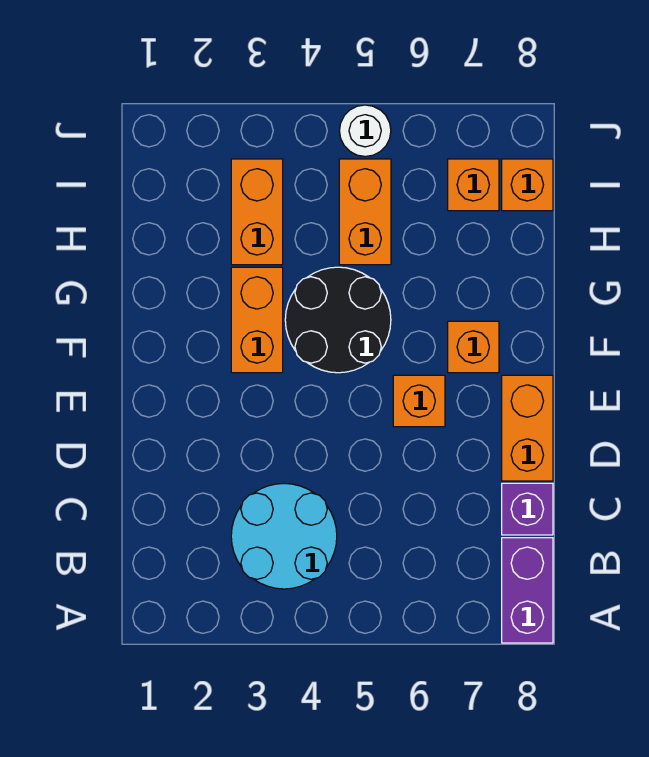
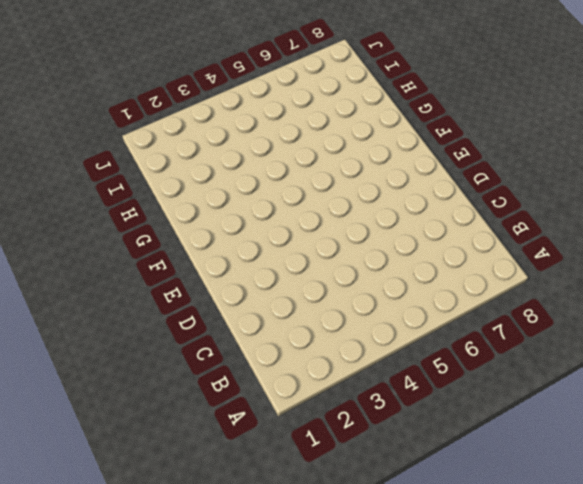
none -> purple 1x2 brick [502,538,553,643]
none -> cyan 2x2 round brick [231,483,337,589]
none -> purple 1x1 brick [502,483,553,535]

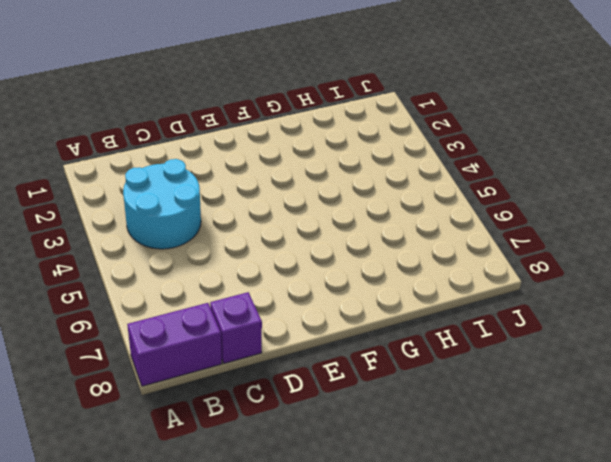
none -> orange 1x2 brick [502,375,553,481]
none -> orange 1x1 brick [393,375,445,427]
none -> orange 1x2 brick [231,267,283,373]

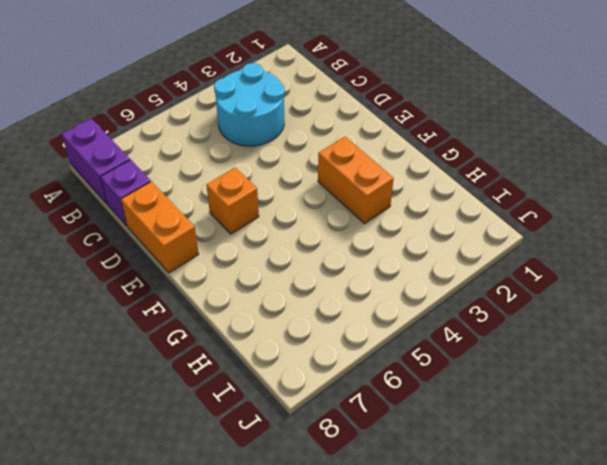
none -> black 2x2 round brick [285,267,391,373]
none -> orange 1x1 brick [448,321,499,373]
none -> orange 1x2 brick [231,159,283,265]

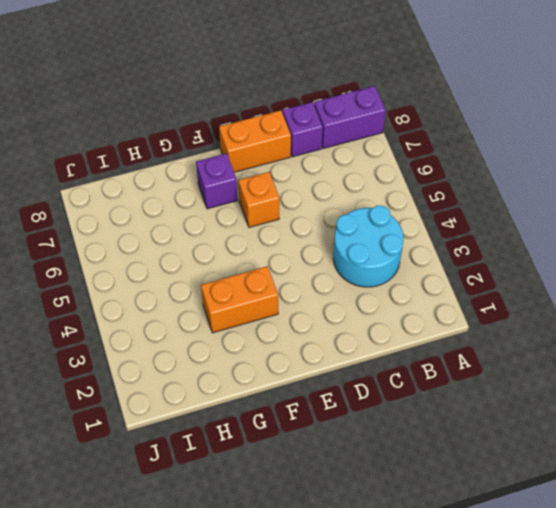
purple 1x1 brick [196,153,237,209] -> orange 1x1 brick [448,321,499,373]
none -> black 2x2 round brick [285,267,391,373]
none -> orange 1x2 brick [231,159,283,265]
none -> orange 1x2 brick [339,159,391,265]

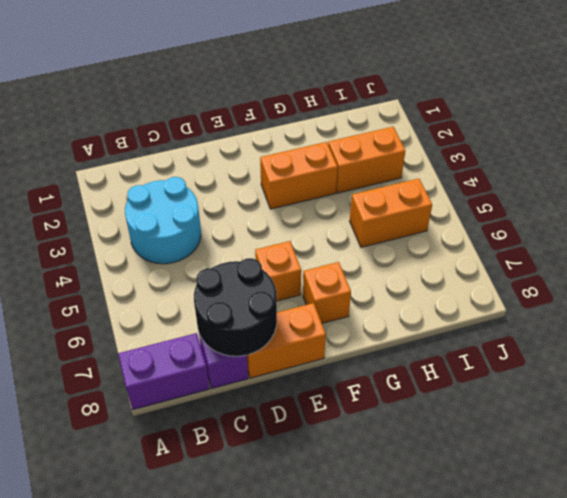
black 2x2 round brick [194,258,277,356] -> black 2x2 round brick moved to [285,267,391,373]
none -> orange 1x1 brick [448,159,499,211]
none -> orange 1x1 brick [502,159,553,211]
none -> white 1x1 round brick [339,105,391,156]

